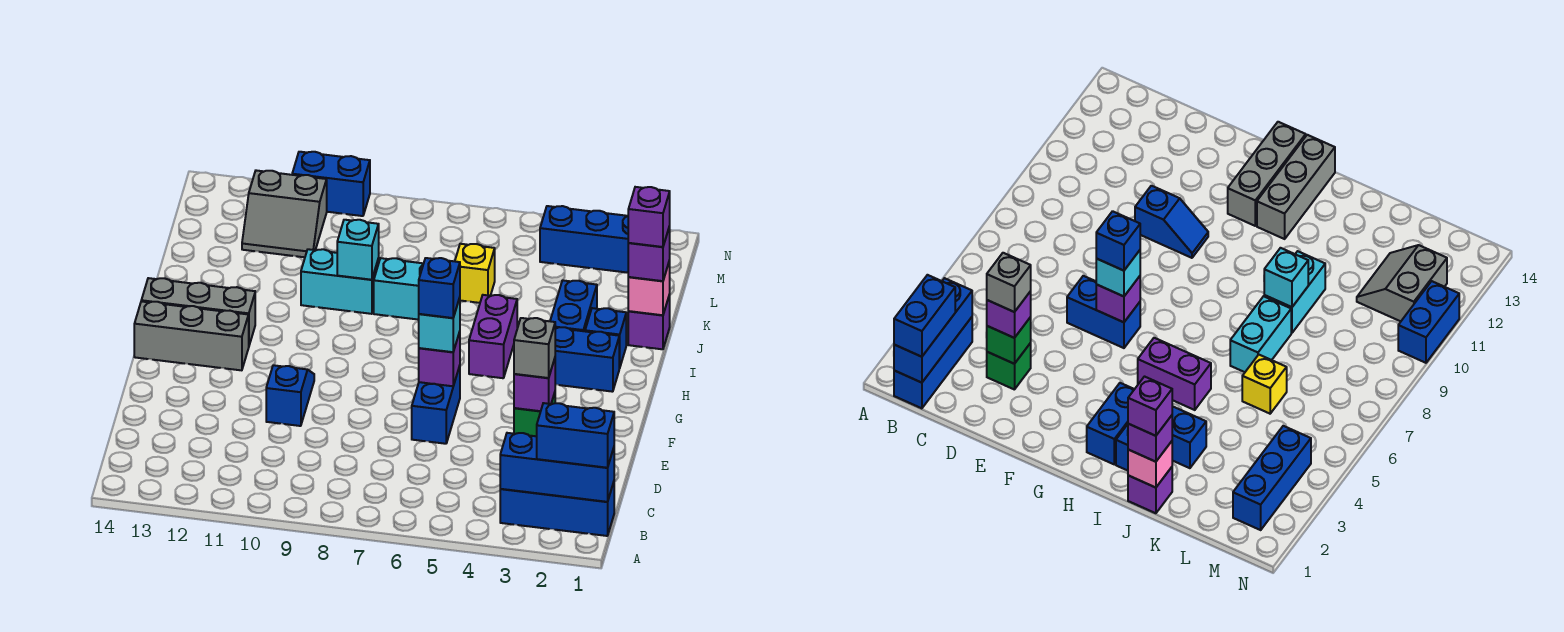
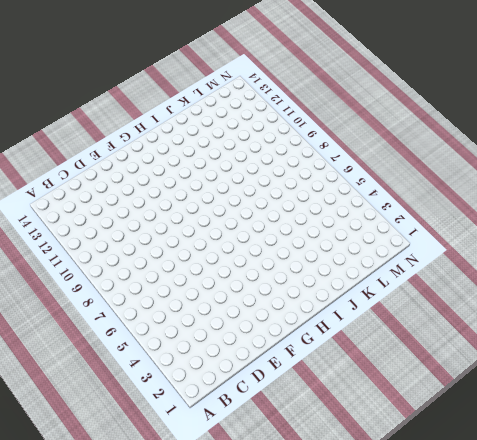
none -> blue 1x3 brick [500,482,614,536]
none -> green 1x1 brick [987,343,1031,390]
none -> blue 1x2 brick [412,366,460,444]

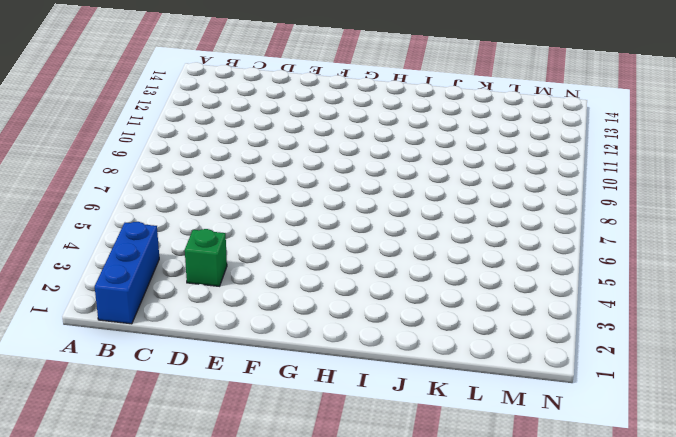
none -> blue 1x2 brick [412,366,460,444]
none -> blue 1x2 slope [266,365,314,426]
none -> grey 1x3 brick [134,301,249,370]

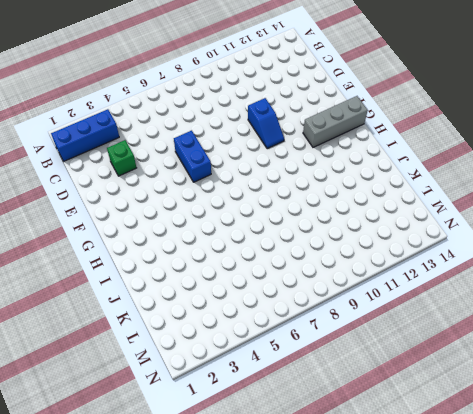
none -> blue 1x2 brick [555,327,619,392]
none -> purple 1x2 brick [469,295,517,378]
none -> grey 1x3 brick [141,278,255,345]

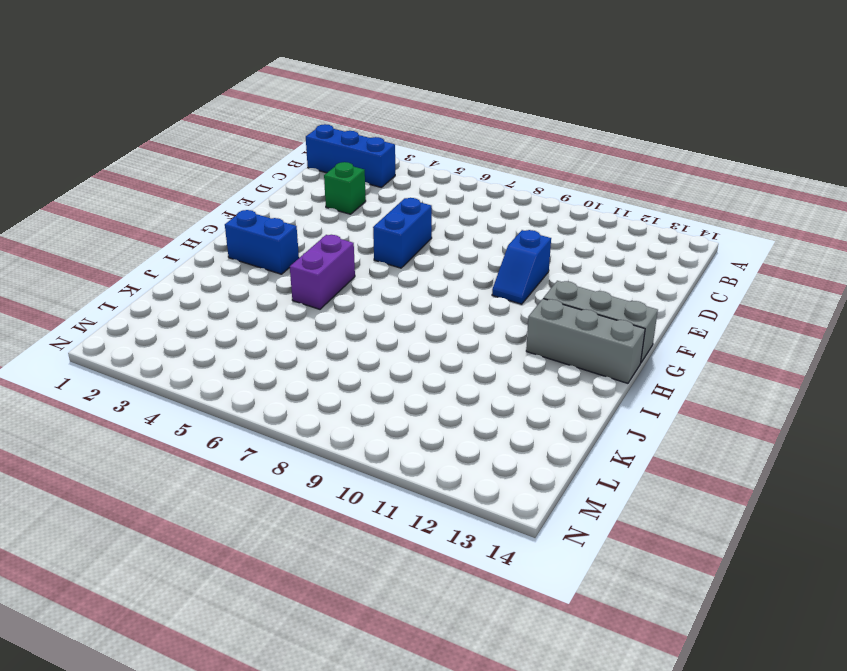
none -> blue 1x1 brick [585,308,626,368]
none -> blue 1x2 brick [550,280,597,331]
none -> purple 1x1 brick [628,295,670,349]

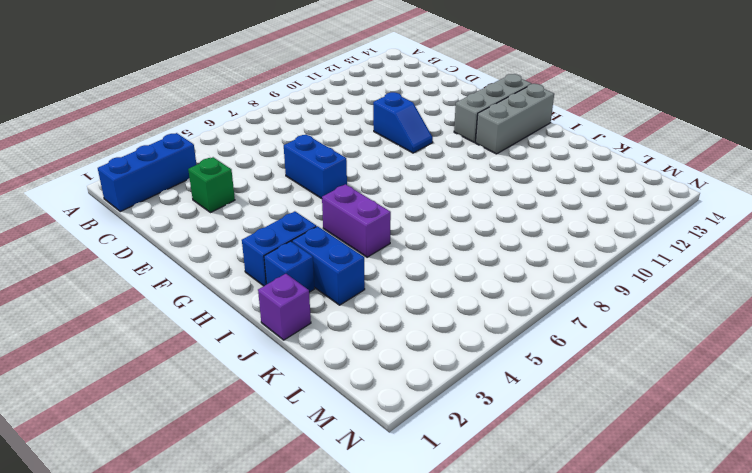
none -> cyan 1x2 brick [374,258,424,320]
none -> cyan 1x2 brick [301,249,379,314]
none -> yellow 1x1 brick [455,244,495,303]

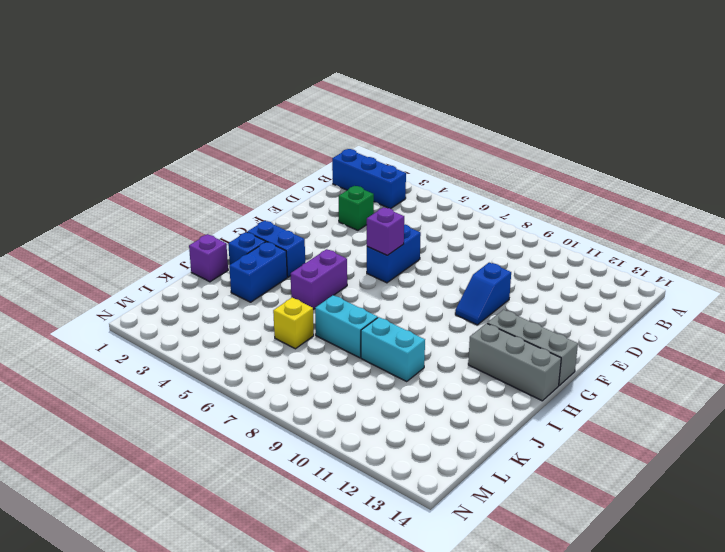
none -> grey 2x2 slope [242,170,327,257]
none -> blue 1x3 brick [540,206,628,273]
none -> blue 1x2 brick [292,152,370,216]

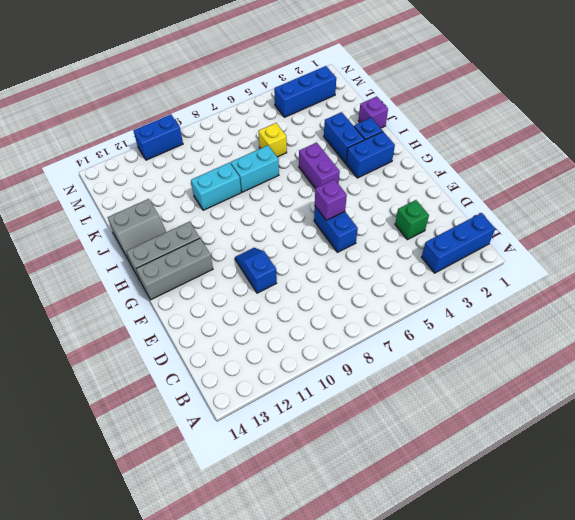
grey 2x2 slope [108,199,166,264] -> grey 2x2 slope moved to [242,170,327,257]
none -> blue 1x3 brick [500,433,614,502]
none -> green 1x1 brick [514,393,555,436]
none -> pink 1x1 brick [628,260,670,315]

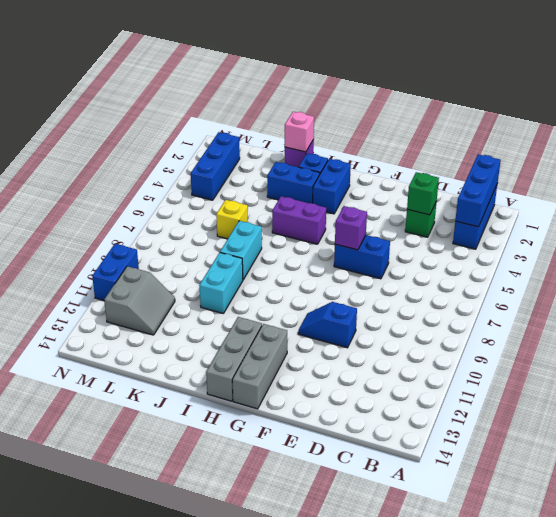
none -> cyan 1x1 brick [337,220,379,280]
none -> blue 1x2 brick [537,403,614,468]
none -> purple 1x1 brick [514,359,555,411]

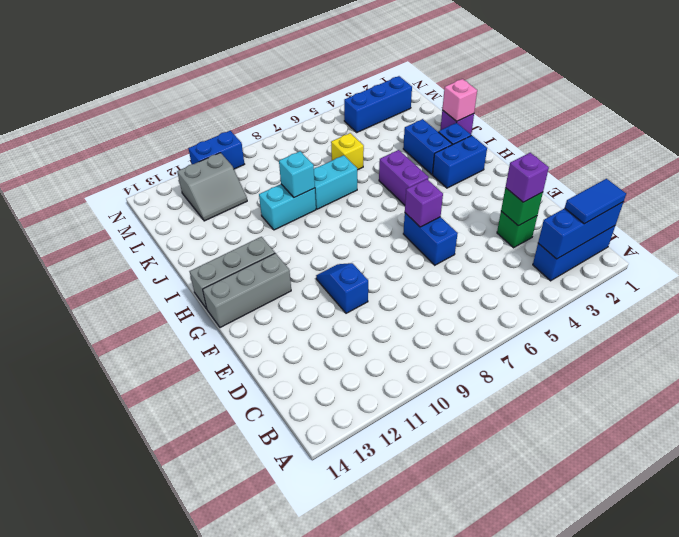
blue 1x2 tile [565,179,626,224] -> blue 1x2 brick [537,403,614,468]
none -> cyan 1x1 brick [419,298,460,352]
none -> purple 1x1 brick [628,226,670,281]
none -> grey 1x1 brick [514,318,555,378]

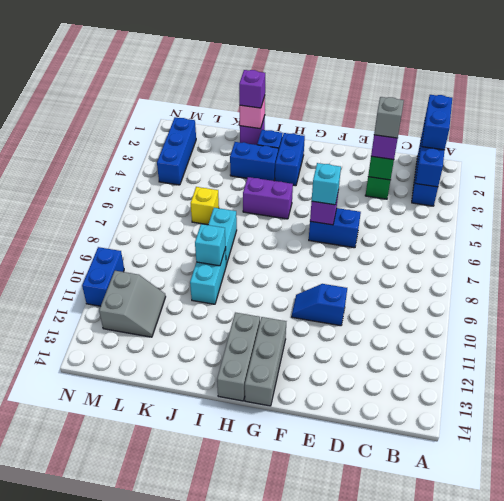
none -> blue 1x1 brick [419,258,460,318]
none -> purple 1x1 brick [628,187,670,247]

